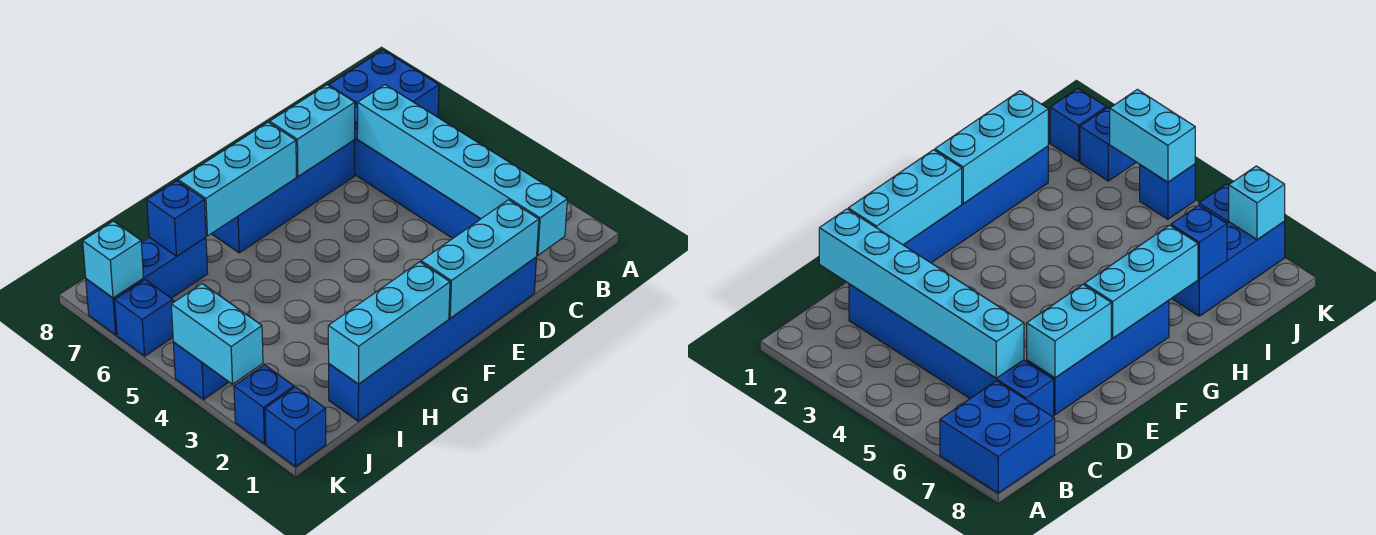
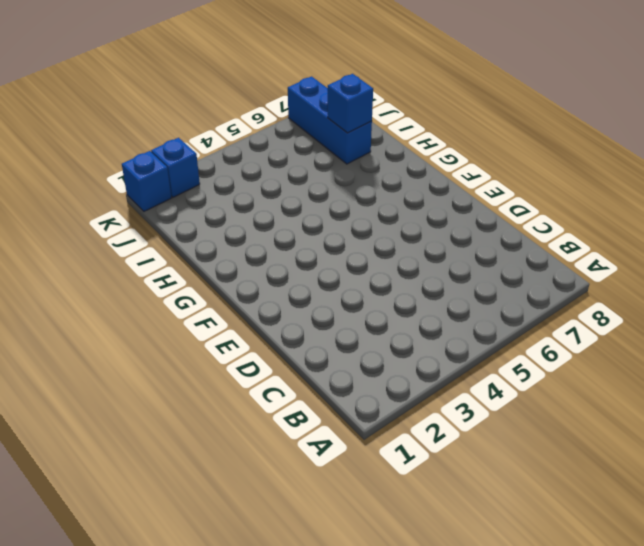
none -> blue 2x2 brick [329,50,439,117]
none -> blue 1x6 brick [355,104,480,239]
none -> blue 1x6 brick [329,257,537,421]

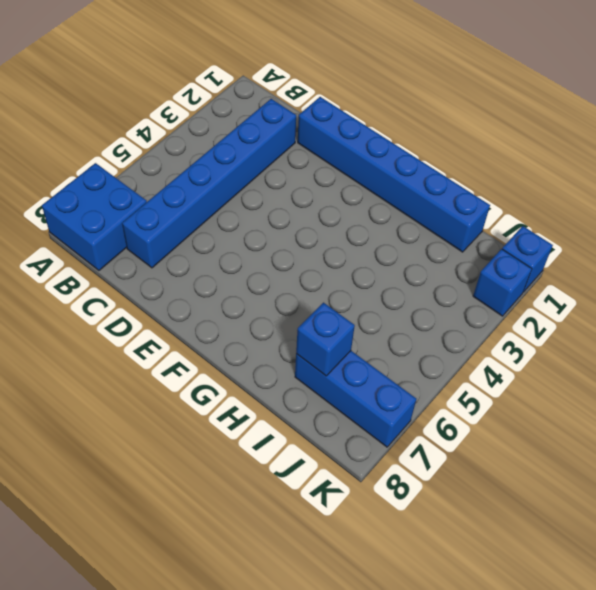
none -> blue 1x4 brick [212,140,355,253]
none -> blue 1x1 brick [173,342,228,399]
none -> blue 1x1 brick [115,280,173,356]

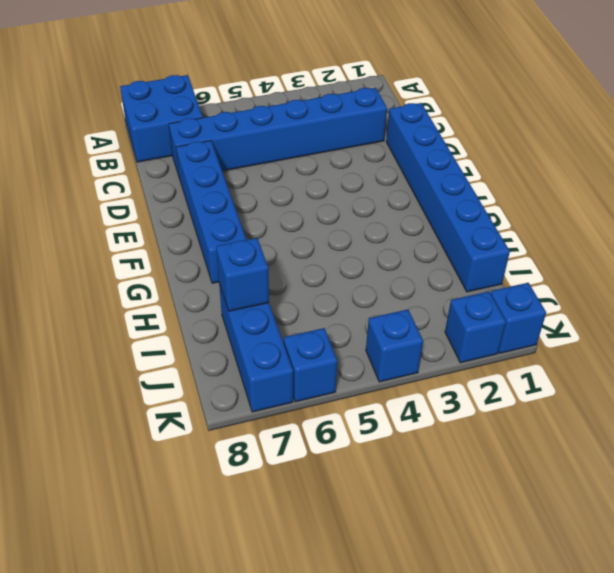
none -> cyan 1x6 brick [357,85,567,255]
none -> cyan 1x3 brick [421,200,539,318]
none -> cyan 1x2 brick [270,85,355,176]

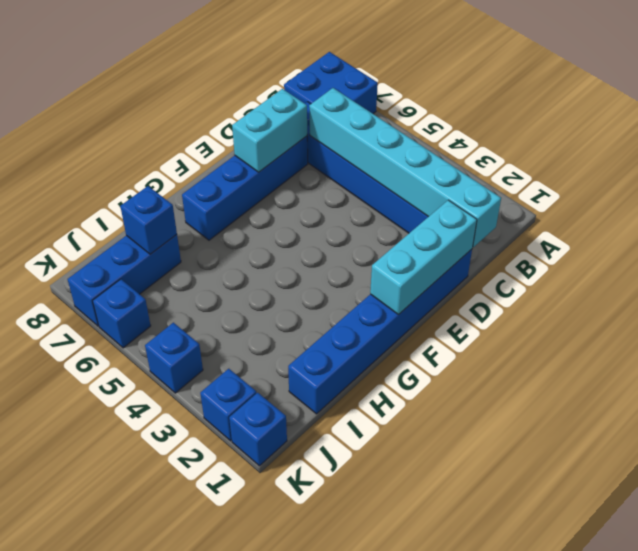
none -> cyan 1x3 brick [178,122,297,236]
none -> cyan 1x3 brick [328,262,450,384]
none -> cyan 1x2 brick [171,284,263,384]

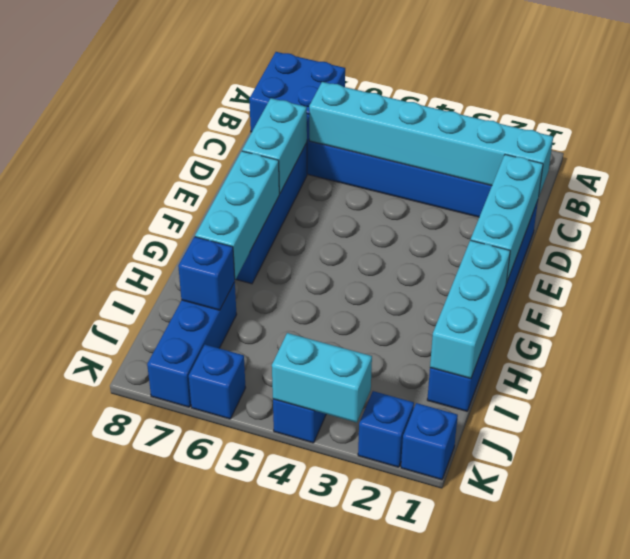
none -> cyan 1x1 brick [83,221,143,298]

